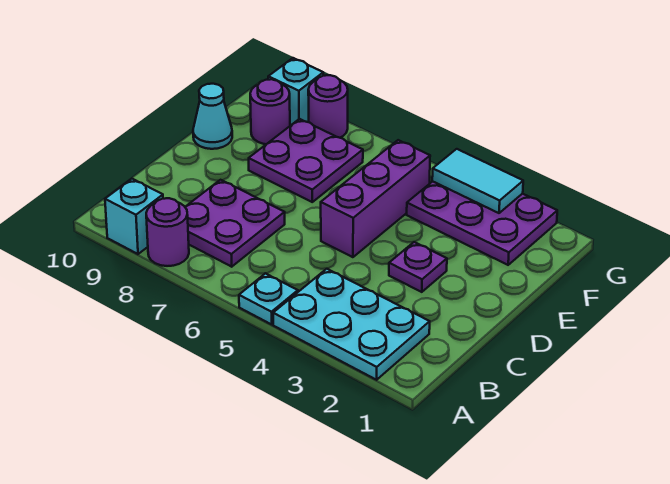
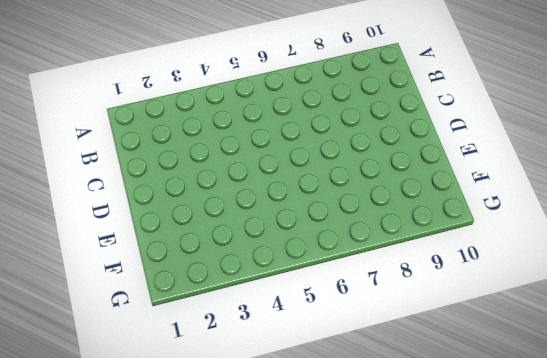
none -> cyan 2x3 plate [273,269,430,380]
none -> cyan 1x1 plate [239,273,298,324]
none -> purple 1x1 round brick [146,198,189,266]

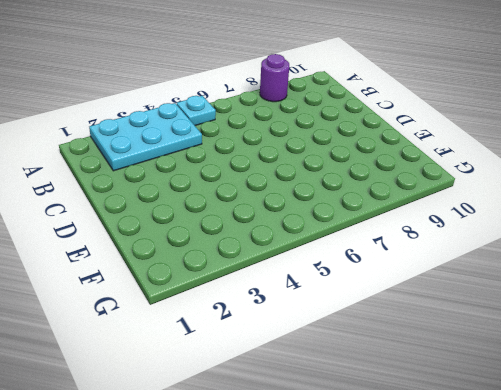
none -> cyan 1x1 brick [105,179,163,254]
none -> purple 2x2 plate [185,180,285,267]
none -> purple 1x1 plate [389,242,447,292]

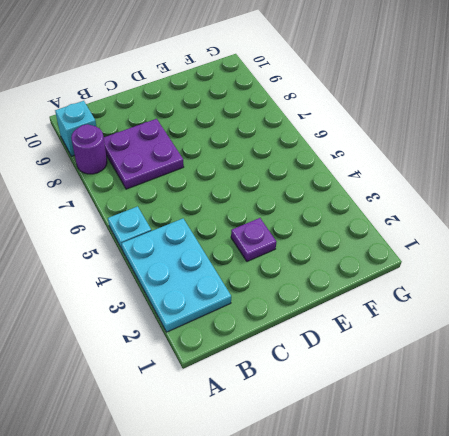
none -> purple 1x3 brick [321,140,430,257]
none -> purple 2x2 plate [249,119,363,202]
none -> cyan 1x1 cone [193,84,232,149]

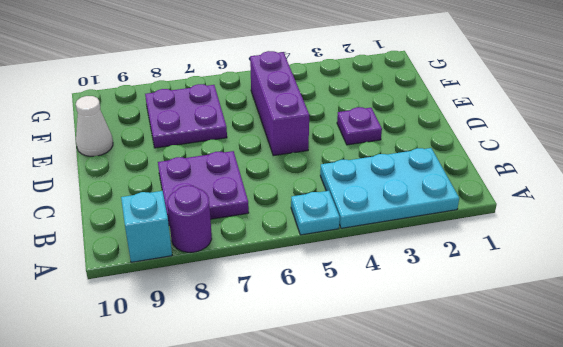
white 1x1 cone [76,96,113,156] -> cyan 1x1 cone [193,84,232,149]
none -> purple 2x3 plate [407,181,557,265]
none -> purple 1x1 round brick [250,79,290,144]
none -> purple 1x1 round brick [308,75,348,138]

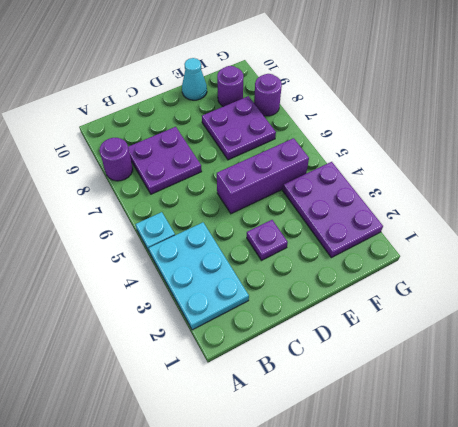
none -> cyan 1x1 brick [105,179,163,254]
none -> cyan 1x1 brick [268,58,323,125]
none -> cyan 1x2 tile [432,149,523,213]

